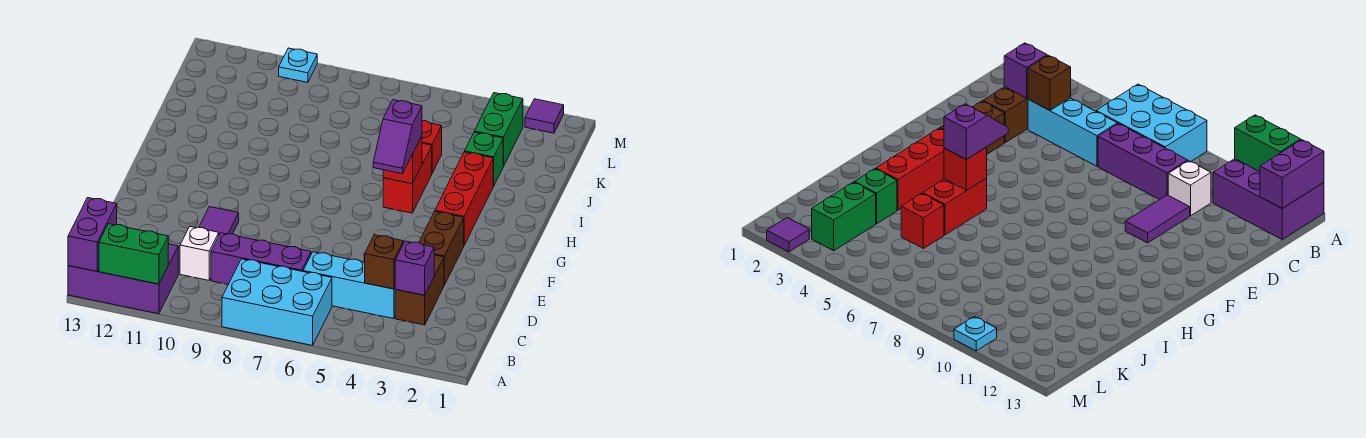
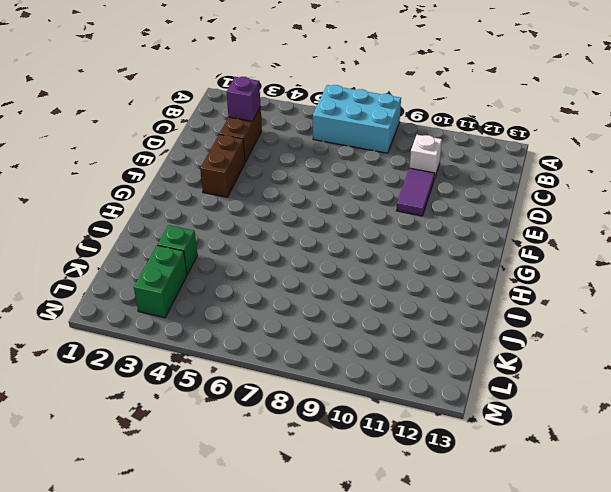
none -> purple 2x3 brick [68,244,178,314]
none -> cyan 1x3 brick [303,252,396,319]
none -> purple 1x3 brick [211,233,311,284]

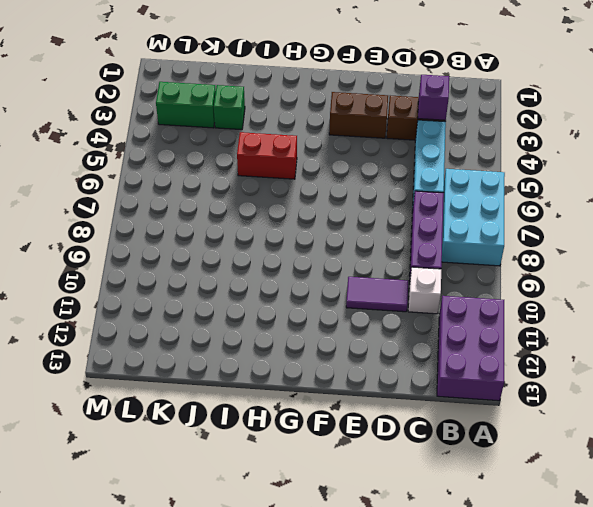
none -> red 1x3 brick [435,152,493,245]
none -> red 1x1 brick [422,121,442,173]
none -> purple 1x1 tile [525,99,564,133]

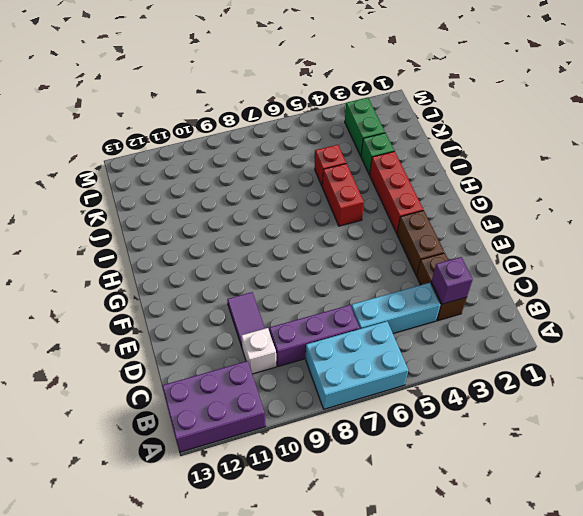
none -> purple 1x1 tile [525,99,564,133]
none -> cyan 1x1 plate [279,48,317,82]
none -> green 1x2 brick [99,224,168,284]

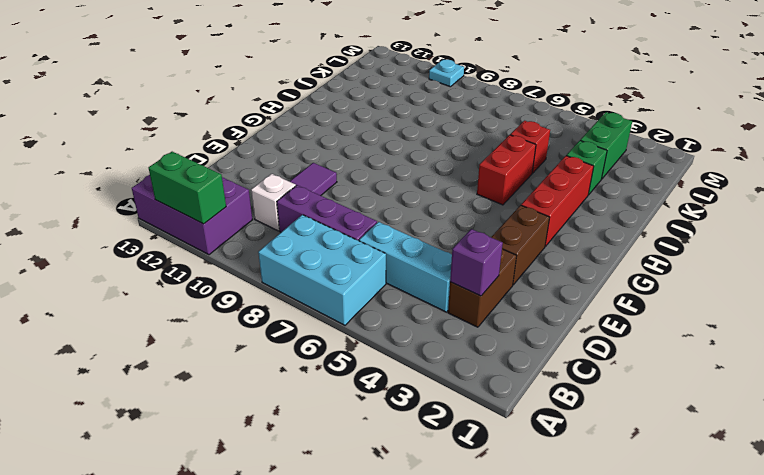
none -> purple 1x1 tile [525,99,564,133]
none -> purple 1x2 brick [68,198,117,271]
none -> brown 1x1 brick [365,235,403,289]

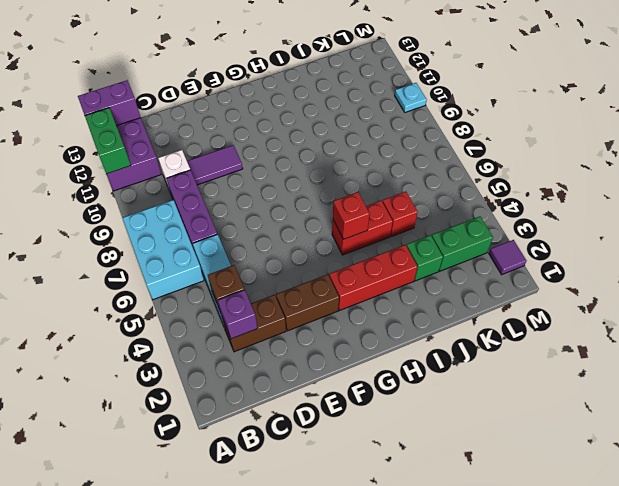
none -> purple 1x2 slope [373,100,422,174]

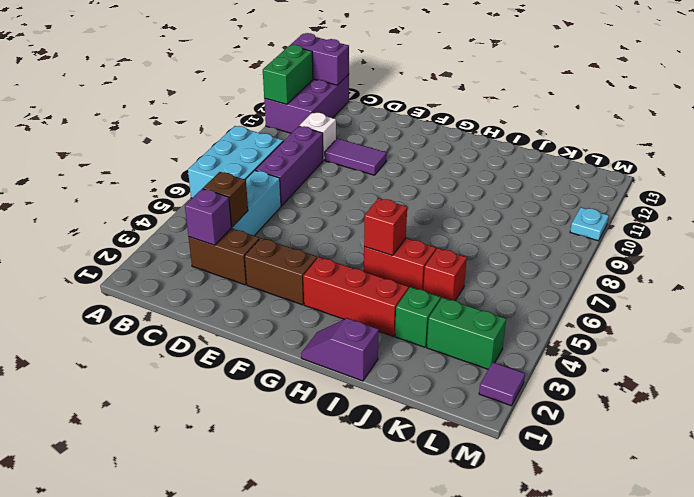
purple 1x2 slope [301,318,379,381] -> purple 1x2 slope moved to [373,100,422,174]

